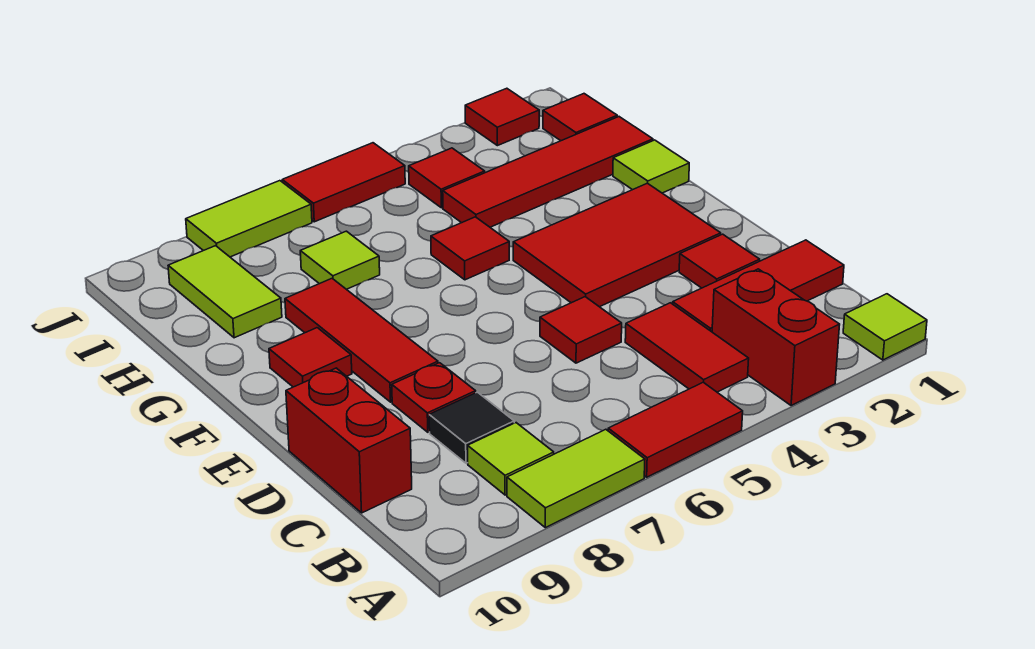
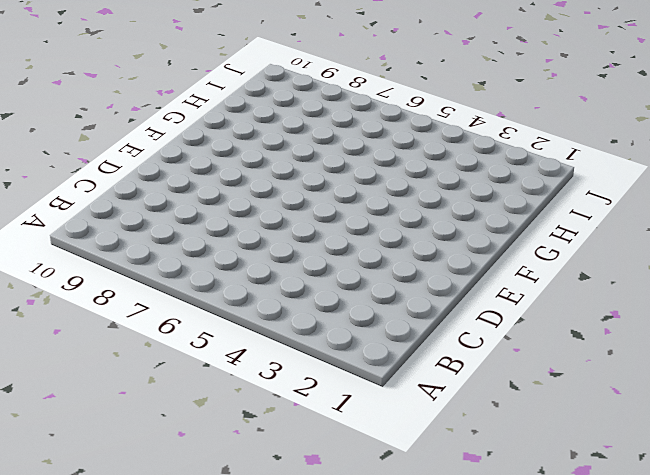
none -> lime 1x1 tile [843,294,927,360]
none -> red 1x2 brick [712,269,840,406]
none -> red 1x2 tile [608,382,743,477]

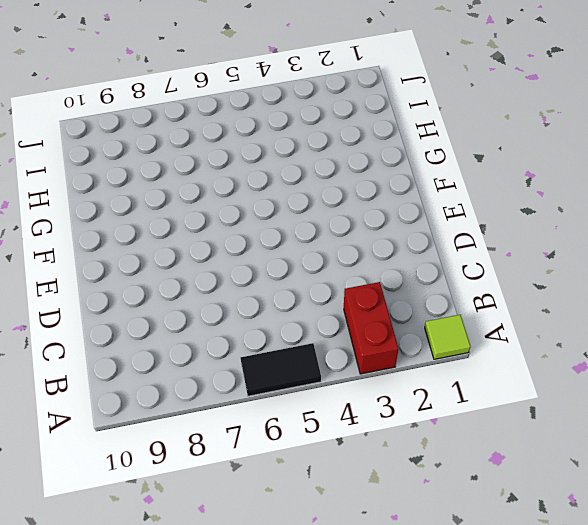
black 1x2 tile [241,343,321,396] -> red 1x2 tile [608,382,743,477]
none -> lime 1x2 tile [507,429,645,528]
none -> red 1x2 tile [625,303,749,392]
none -> lime 1x1 tile [468,423,554,495]

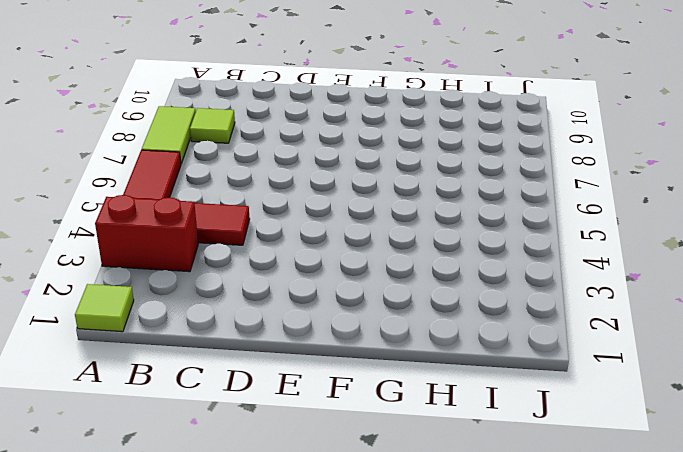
none -> red 1x3 tile [673,240,844,332]
none -> black 1x1 tile [429,392,514,463]
none -> red 1x2 brick [286,368,412,513]

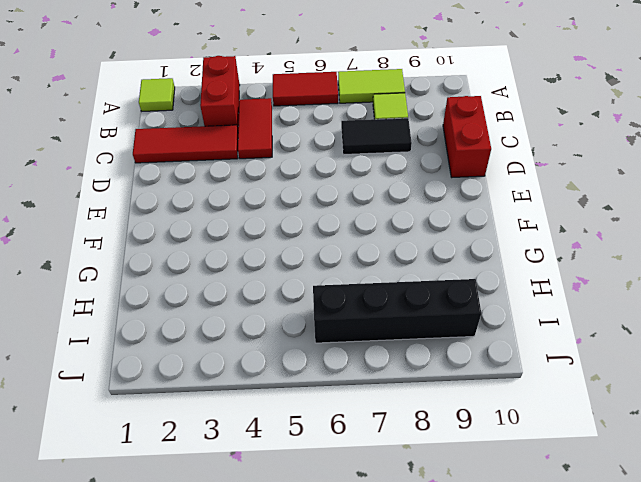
black 1x2 tile [341,118,412,155] -> black 1x1 tile [429,392,514,463]
black 1x4 brick [313,279,481,343] -> lime 1x2 tile [168,246,282,338]
none -> red 1x1 tile [679,234,760,288]
none -> red 1x1 tile [540,297,622,363]
none -> red 1x1 plate [392,363,476,432]

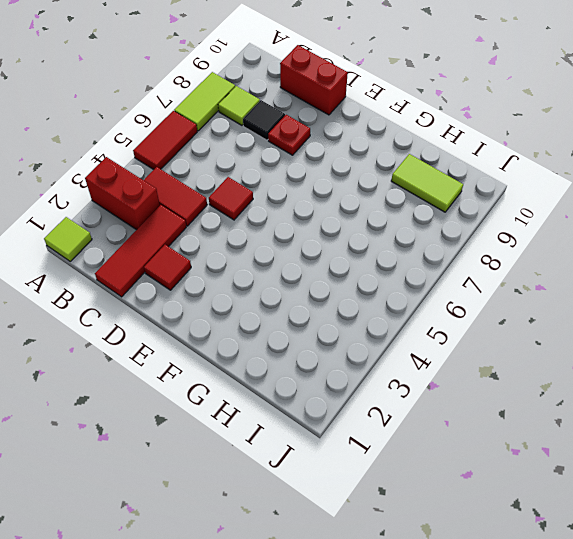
none -> red 2x3 tile [513,183,721,307]
none -> red 1x3 tile [285,279,438,402]
none -> red 1x1 tile [269,328,352,387]

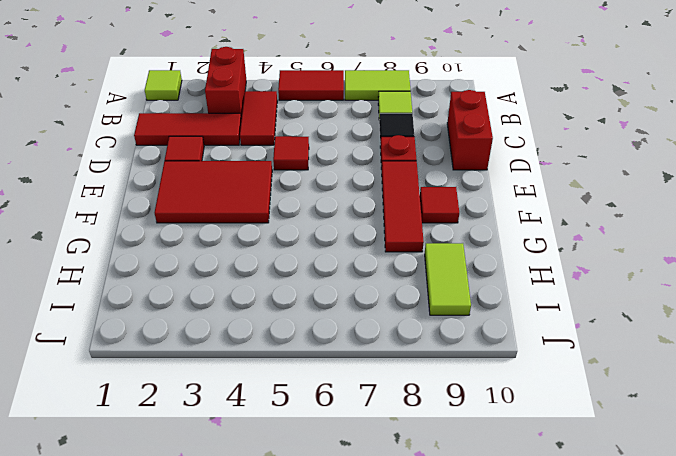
none -> lime 1x1 tile [613,140,689,193]
none -> red 1x1 tile [431,217,509,280]
none -> red 1x4 tile [443,117,653,227]

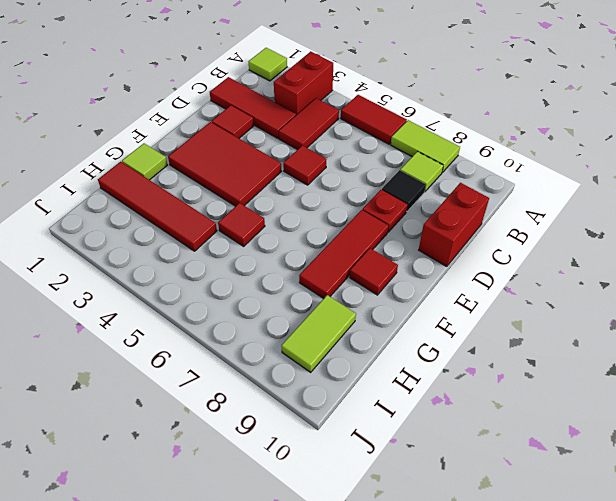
none -> lime 1x1 tile [300,231,380,289]
none -> red 1x1 tile [543,94,617,141]
none -> red 1x1 tile [409,148,485,208]

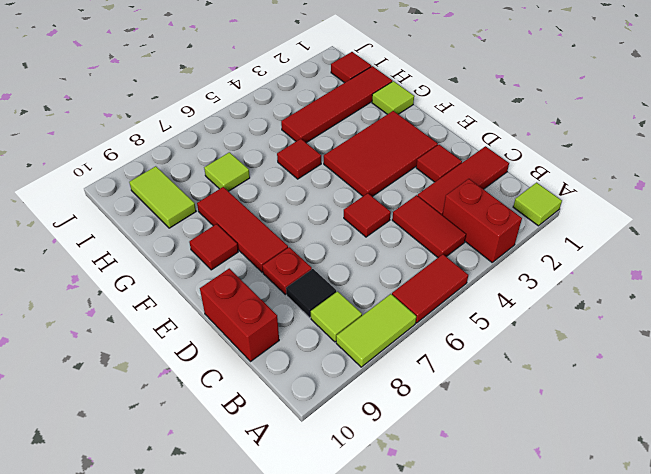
none -> red 1x1 tile [409,148,485,208]
none -> red 1x1 tile [465,88,539,146]
none -> red 1x2 tile [282,143,405,222]

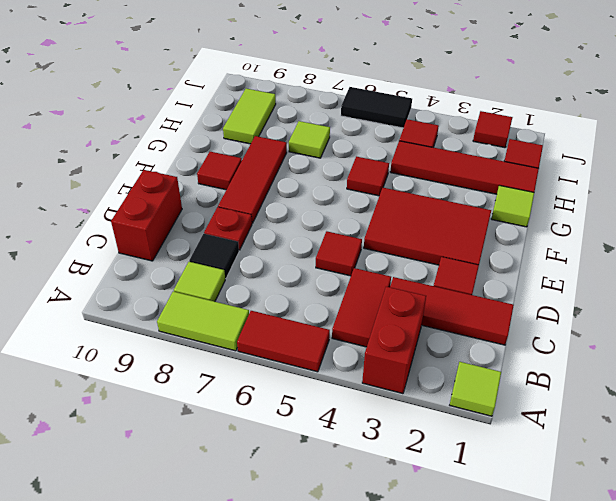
black 1x2 tile [341,87,412,128] -> red 1x2 tile [282,143,405,222]
none -> lime 1x2 tile [186,181,312,257]

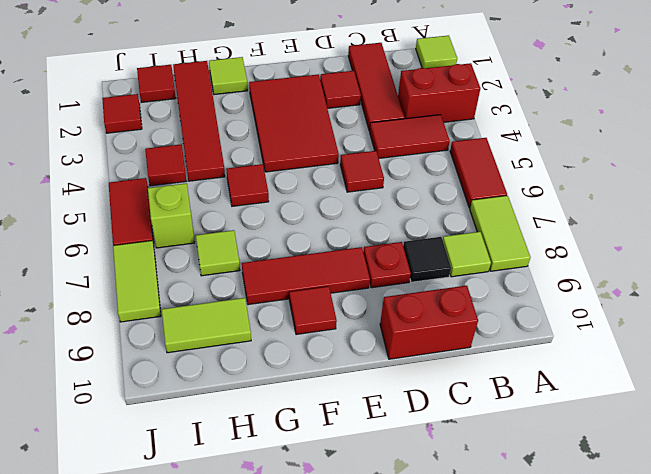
lime 1x1 brick [148,183,195,248] -> none

